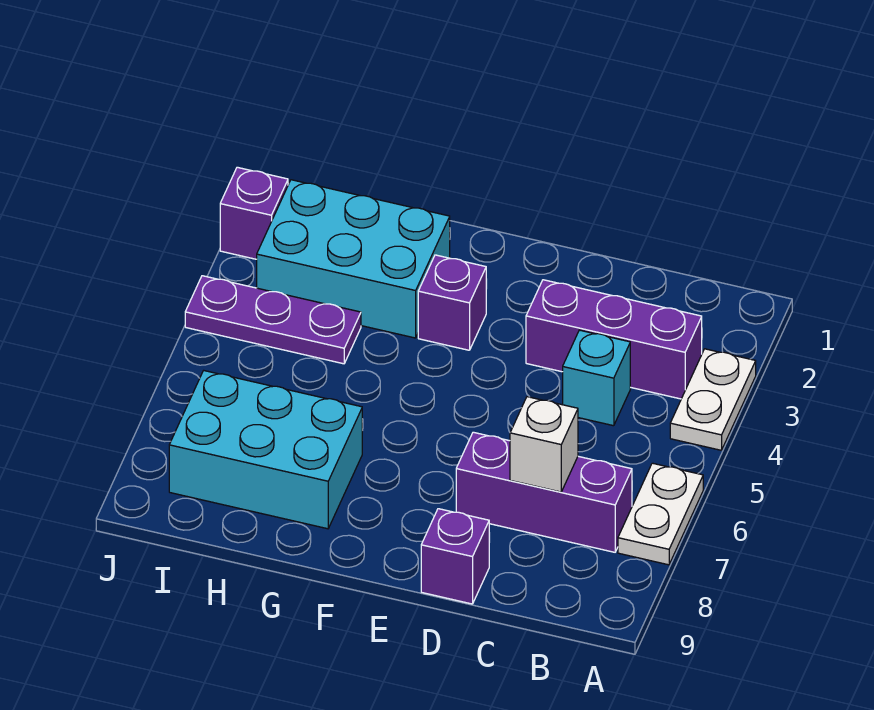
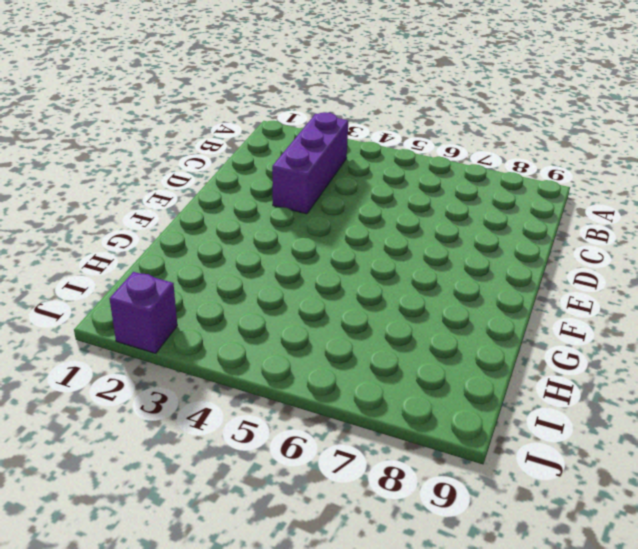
none -> white 1x2 plate [670,349,756,450]
none -> white 1x2 plate [618,463,703,565]
none -> purple 1x3 brick [456,432,632,552]

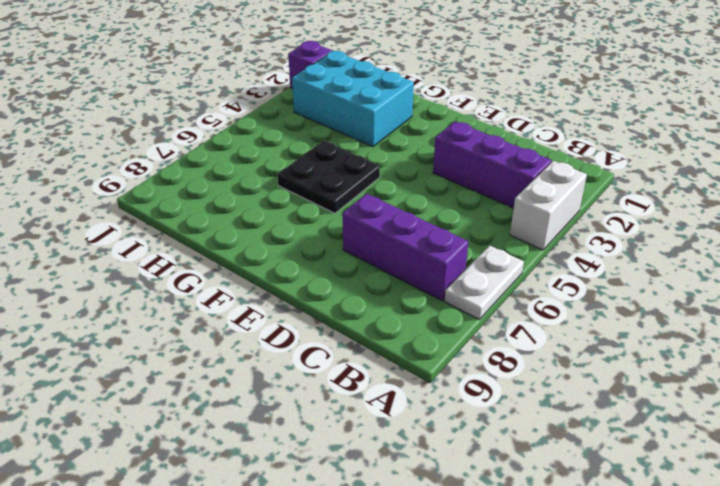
white 1x2 brick [510,161,587,250] -> white 1x2 plate [670,349,756,450]
black 2x2 plate [278,141,380,213] -> none
none -> cyan 1x1 brick [563,330,630,426]
none -> purple 1x1 brick [421,509,489,604]
none -> purple 1x1 brick [418,255,486,350]

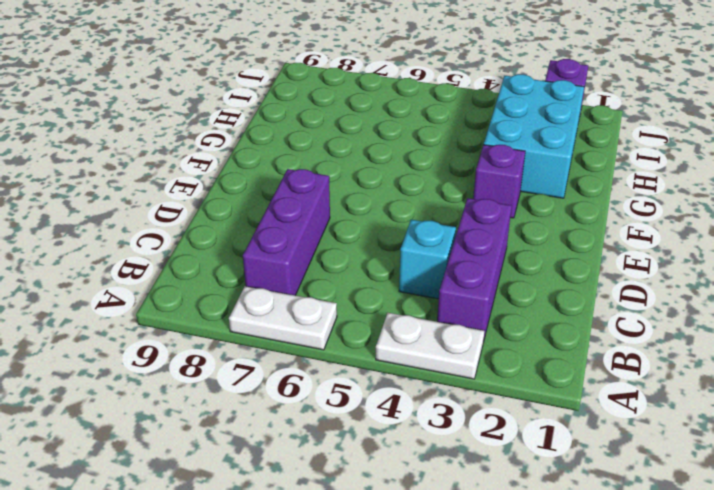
none -> purple 1x1 brick [421,509,489,604]
none -> cyan 2x3 brick [169,371,362,529]
none -> purple 1x3 plate [185,276,361,364]

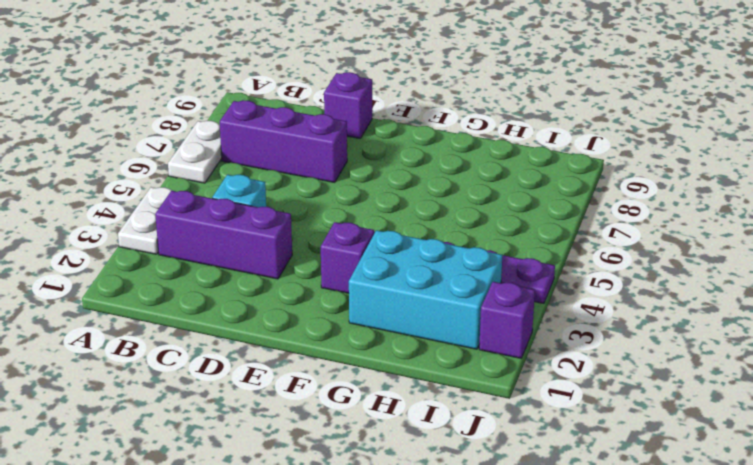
none -> cyan 2x3 brick [169,371,362,529]
none -> white 1x1 brick [510,397,578,492]

